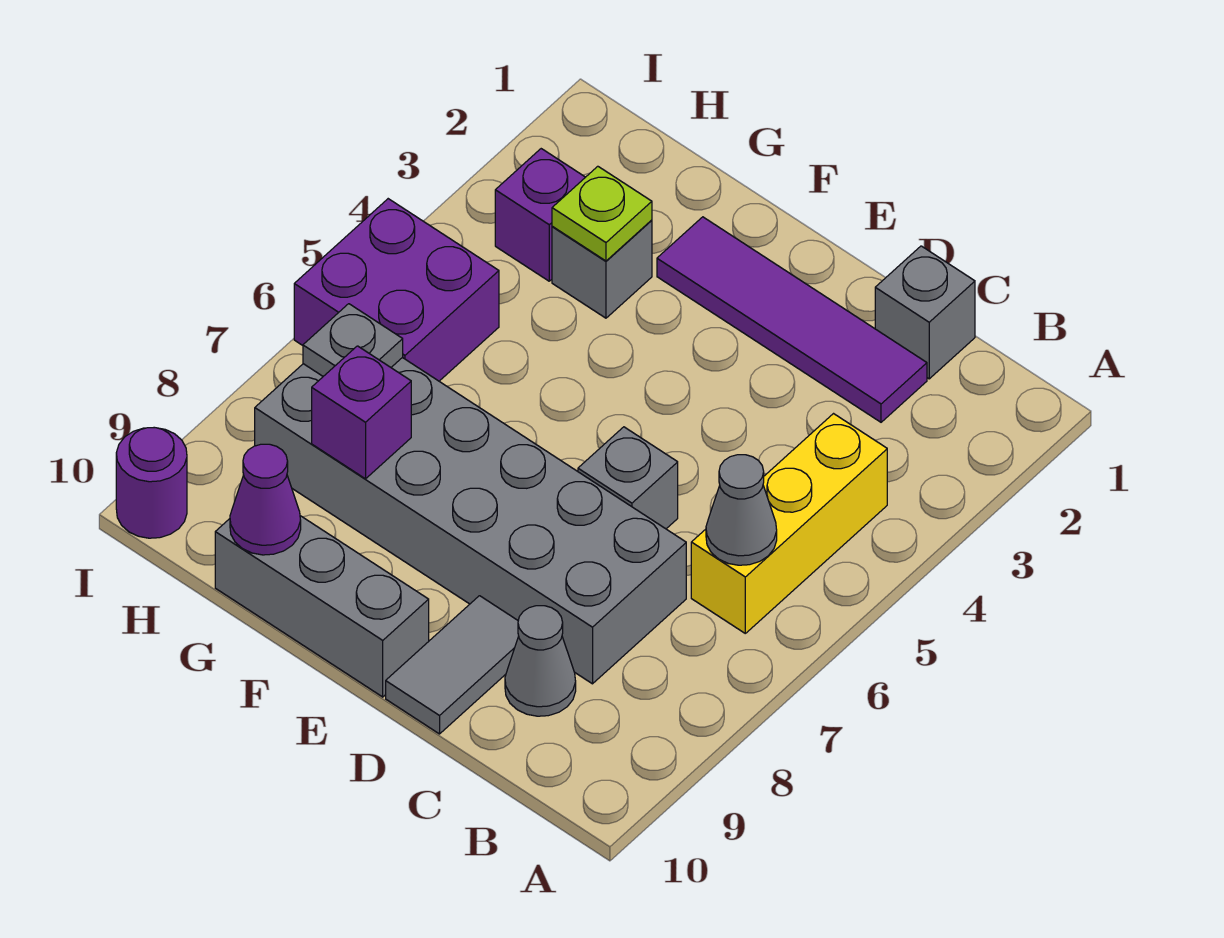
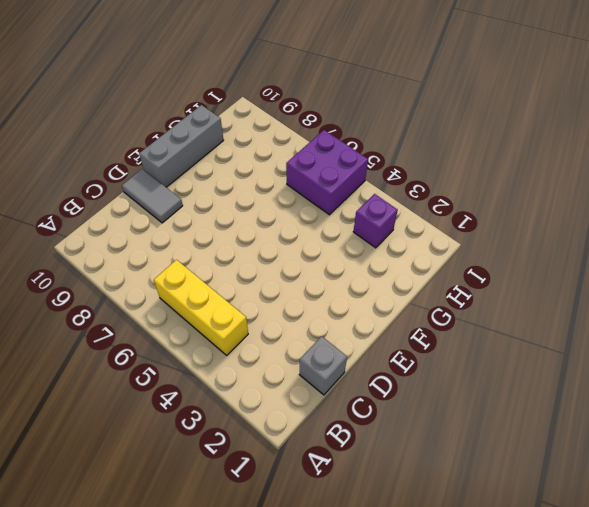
none -> purple 1x4 tile [657,217,927,422]
none -> grey 2x6 brick [255,358,686,684]
none -> grey 1x1 cone [505,606,576,716]

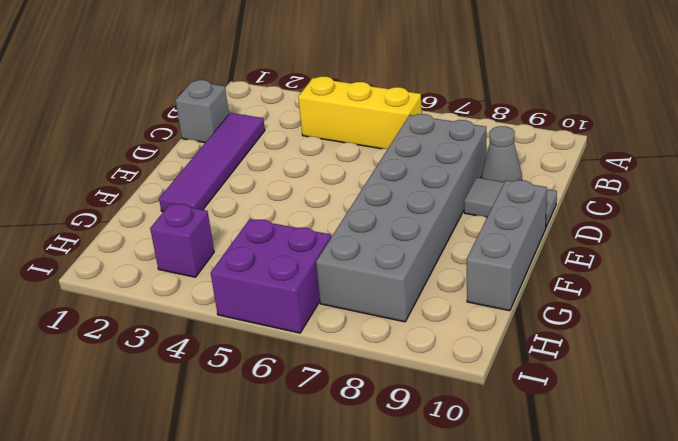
none -> grey 1x1 brick [578,427,678,529]
none -> grey 1x1 brick [552,220,652,318]
none -> purple 1x1 round brick [116,428,187,538]

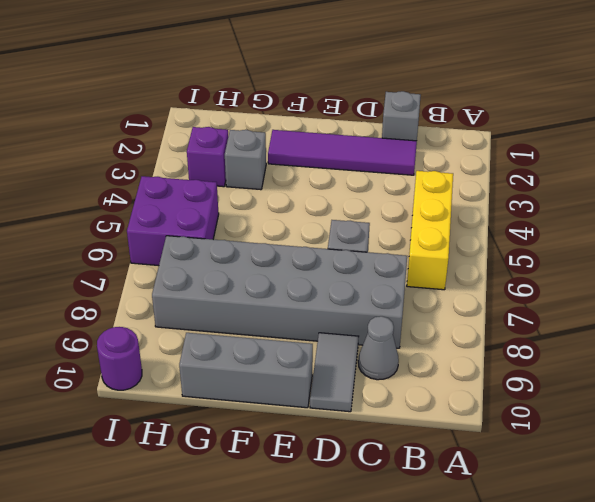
none -> grey 1x1 cone [706,455,777,565]
none -> lime 1x1 plate [552,166,652,261]
none -> purple 1x1 brick [312,346,411,479]

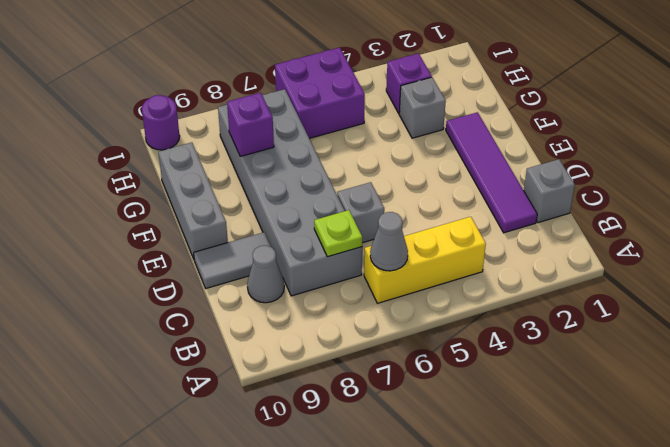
lime 1x1 plate [314,210,362,257] -> lime 1x1 plate moved to [552,166,652,261]
none -> purple 1x1 cone [230,444,301,555]
none -> grey 1x1 plate [303,304,403,376]

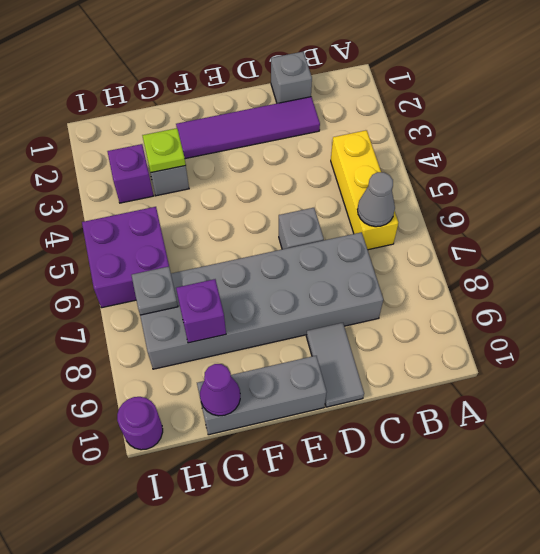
none -> grey 1x1 cone [505,606,576,716]

